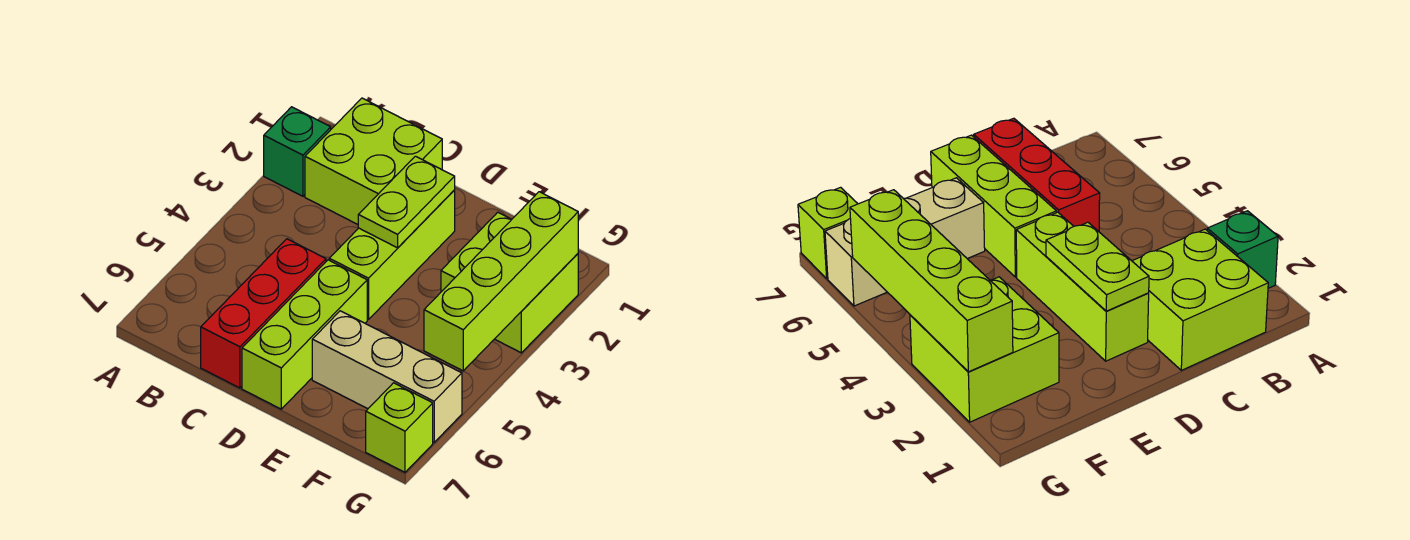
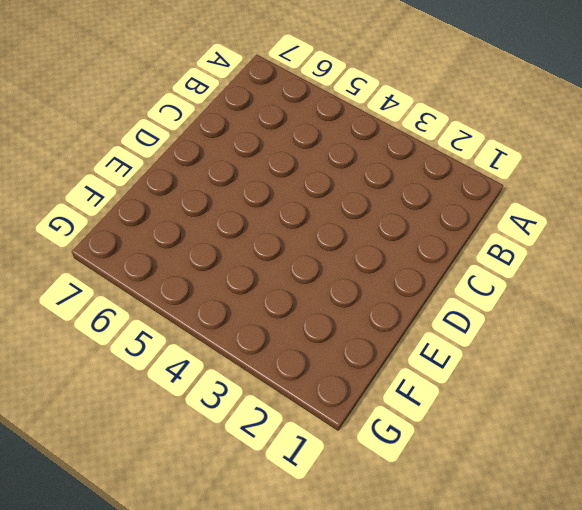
none -> green 1x1 brick [264,107,331,196]
none -> lime 2x2 brick [305,98,442,224]

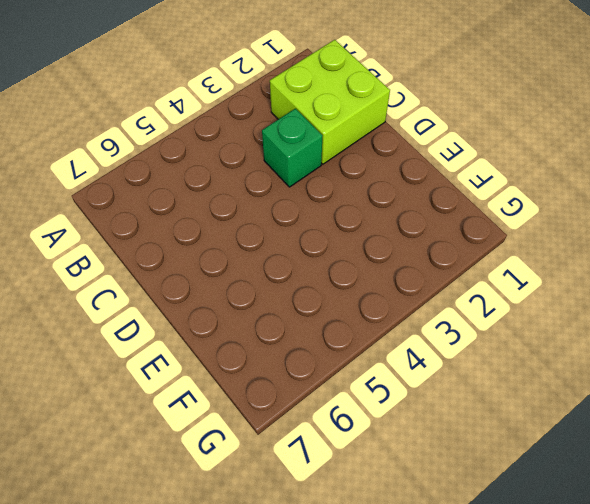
green 1x1 brick [262,109,322,187] -> green 1x1 brick moved to [264,107,331,196]
none -> red 1x3 brick [201,239,326,388]
none -> lime 1x3 brick [329,190,455,319]

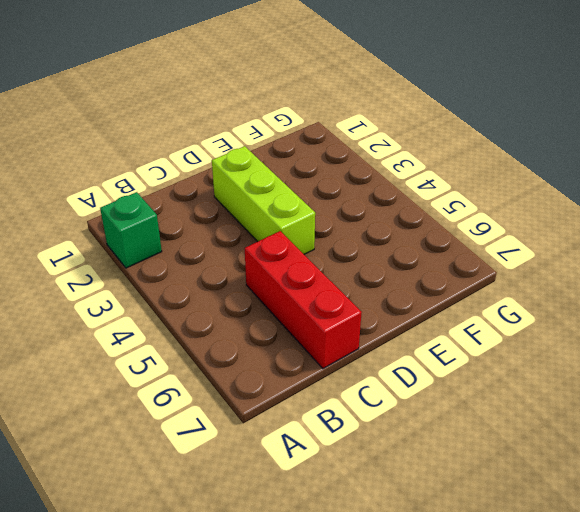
none -> lime 2x2 brick [305,98,442,224]
none -> lime 1x3 brick [242,260,367,409]

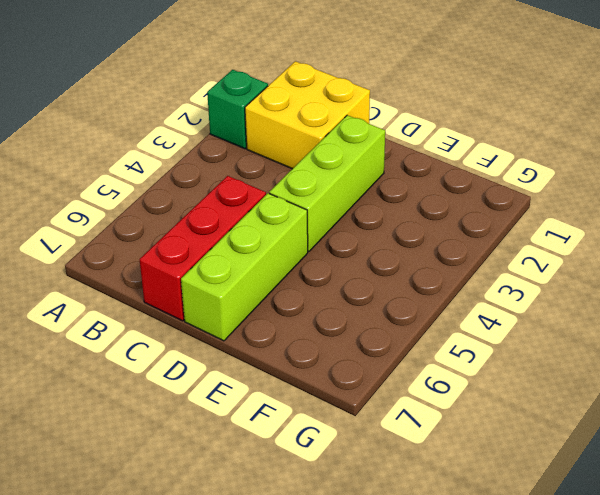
yellow 2x2 brick [245,61,370,169] -> lime 2x2 brick [305,98,442,224]
none -> tan 1x3 brick [312,311,462,442]
none -> lime 2x2 brick [441,212,578,353]

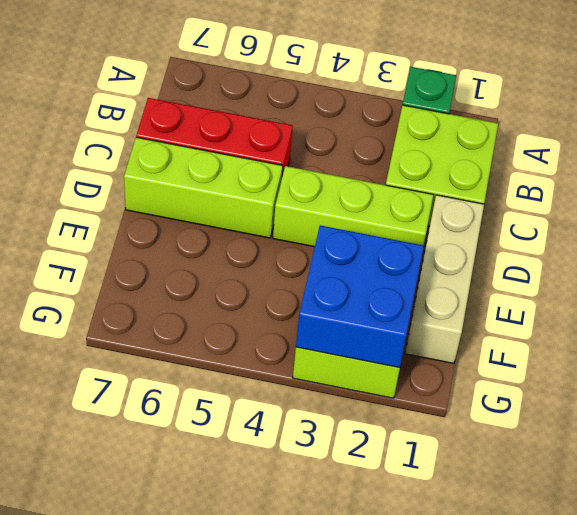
tan 1x3 brick [405,195,484,363] -> tan 1x3 brick moved to [312,311,462,442]
blue 2x2 brick [296,225,424,368] -> lime 1x4 brick [424,192,578,371]
none -> lime 1x1 brick [366,383,433,472]
none -> lime 1x2 plate [358,156,455,248]

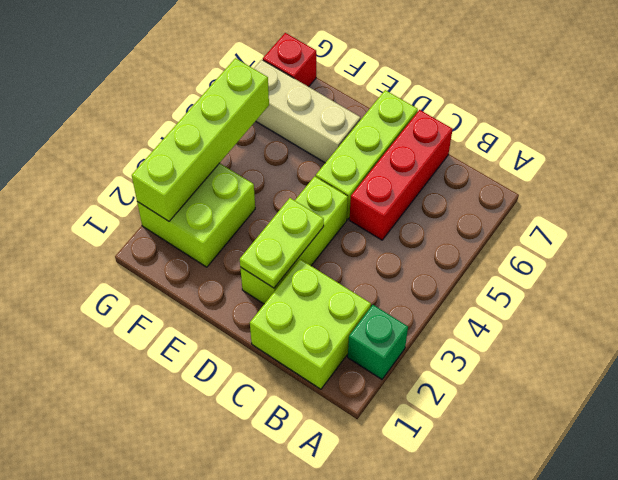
red 1x1 brick [263,33,316,87] -> lime 1x1 brick [366,383,433,472]

